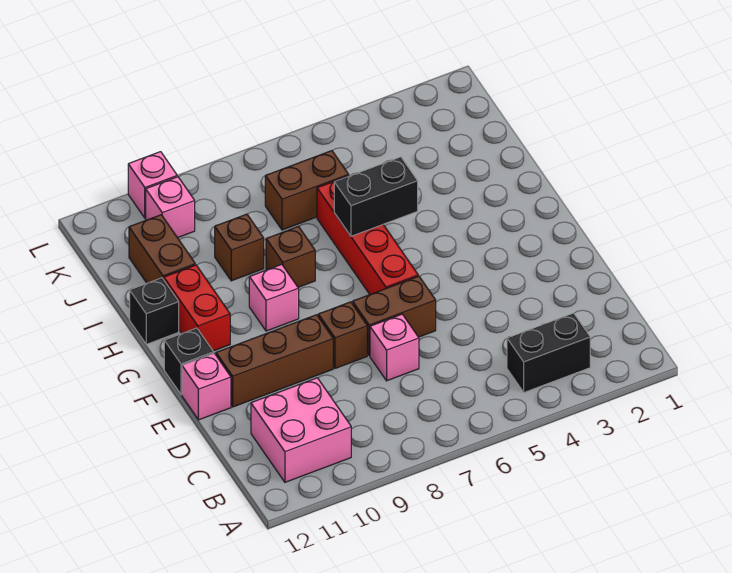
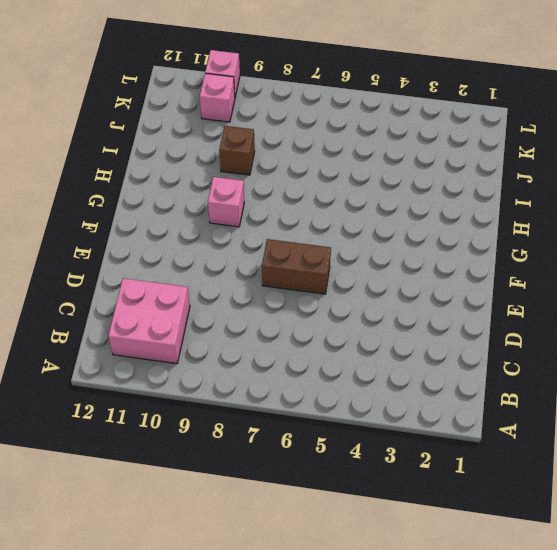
none -> black 1x2 brick [507,313,590,392]
none -> pink 1x1 brick [370,314,419,381]
none -> brown 1x1 brick [318,302,367,368]

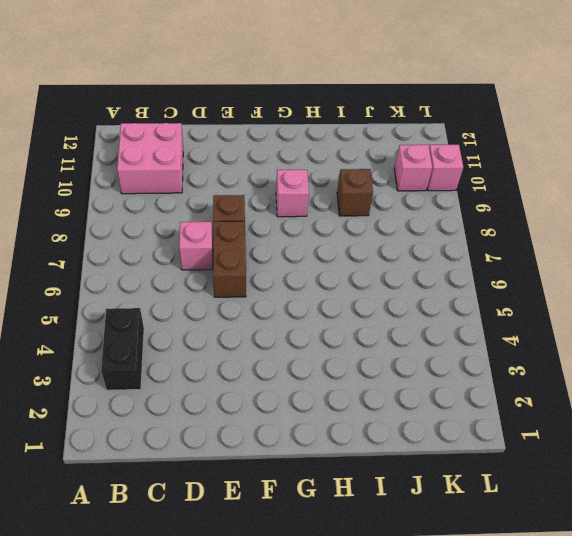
none -> brown 1x3 brick [216,315,333,407]
none -> pink 1x1 brick [182,353,231,420]
none -> red 1x4 brick [317,176,418,294]

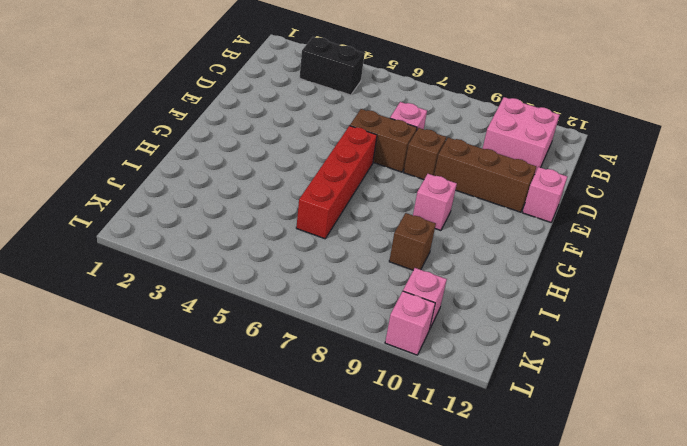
none -> black 1x1 brick [164,328,214,395]
none -> red 1x2 brick [164,265,230,351]
none -> brown 1x1 brick [266,227,315,287]

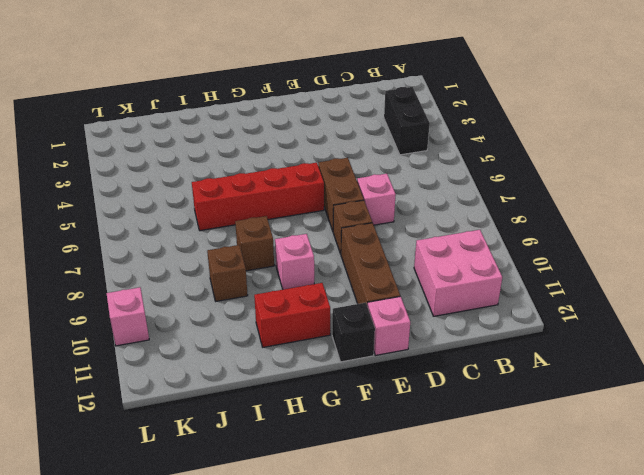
none -> black 1x1 brick [130,278,179,344]
none -> brown 1x2 brick [129,215,195,283]
none -> brown 1x2 brick [265,151,349,230]

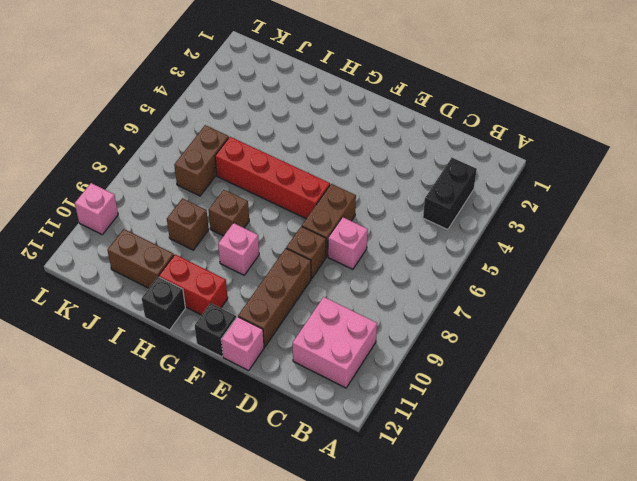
none -> pink 1x1 brick [146,177,195,238]
none -> black 1x2 brick [334,157,418,236]

